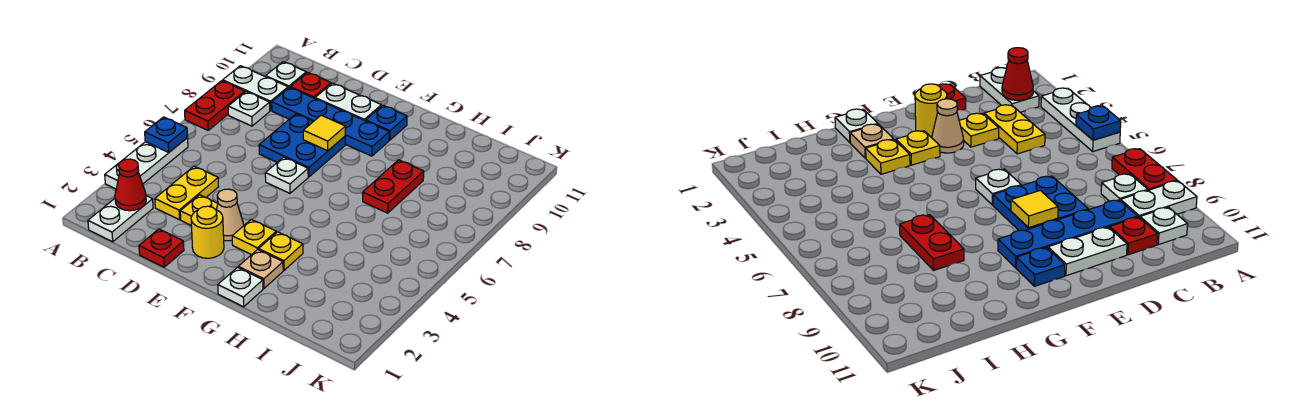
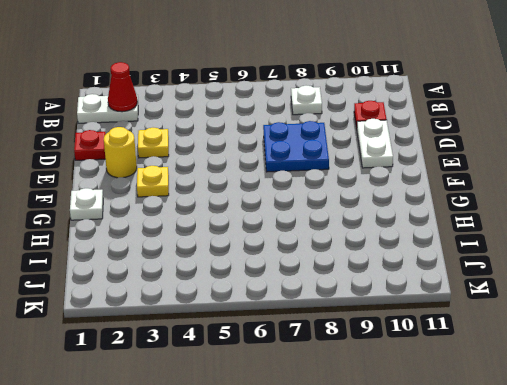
none -> white 1x3 plate [105,138,188,189]
none -> red 1x2 plate [185,81,245,130]
none -> white 1x2 plate [223,66,288,111]

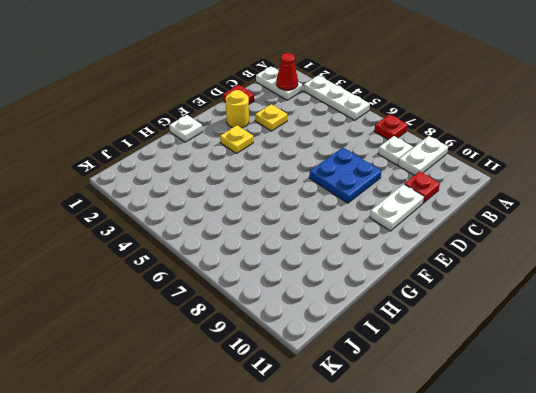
red 1x1 plate [374,114,408,140] -> red 1x2 plate [185,81,245,130]
none -> white 1x1 plate [266,62,306,88]
none -> yellow 1x2 plate [155,166,219,220]
none -> blue 1x4 plate [272,87,389,156]

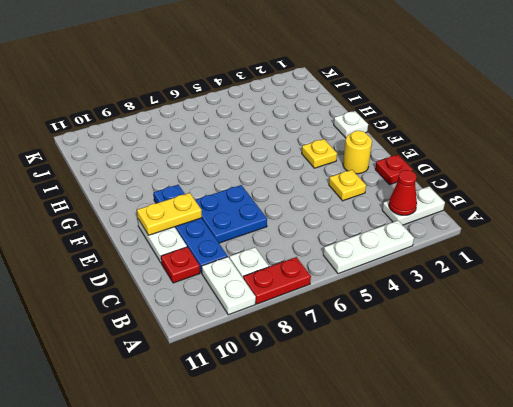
yellow 1x2 plate [137,193,202,235] -> yellow 1x2 plate moved to [155,166,219,220]
none -> white 1x1 plate [266,62,306,88]
none -> tan 1x1 cone [216,189,244,241]
none -> white 1x1 plate [265,157,308,193]

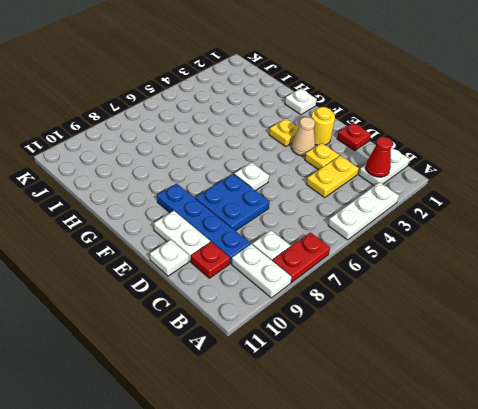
white 1x1 plate [150,240,189,276] -> white 1x1 plate moved to [266,62,306,88]
none -> blue 1x1 plate [366,105,407,140]
none -> tan 1x1 plate [238,249,283,288]
none -> yellow 1x1 plate [259,232,303,270]

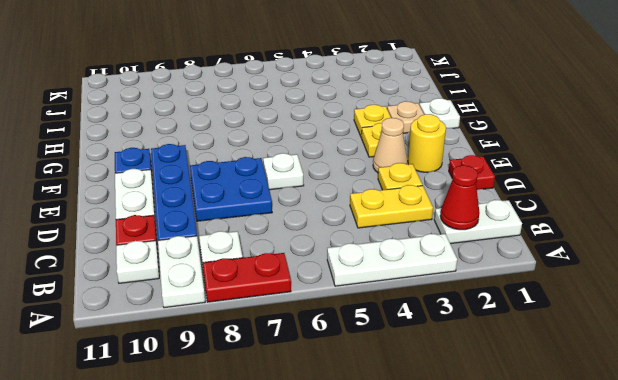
none -> red 1x2 plate [363,160,424,213]
none -> blue 1x1 plate [145,117,188,152]
none -> yellow 1x1 tile [303,115,345,151]

